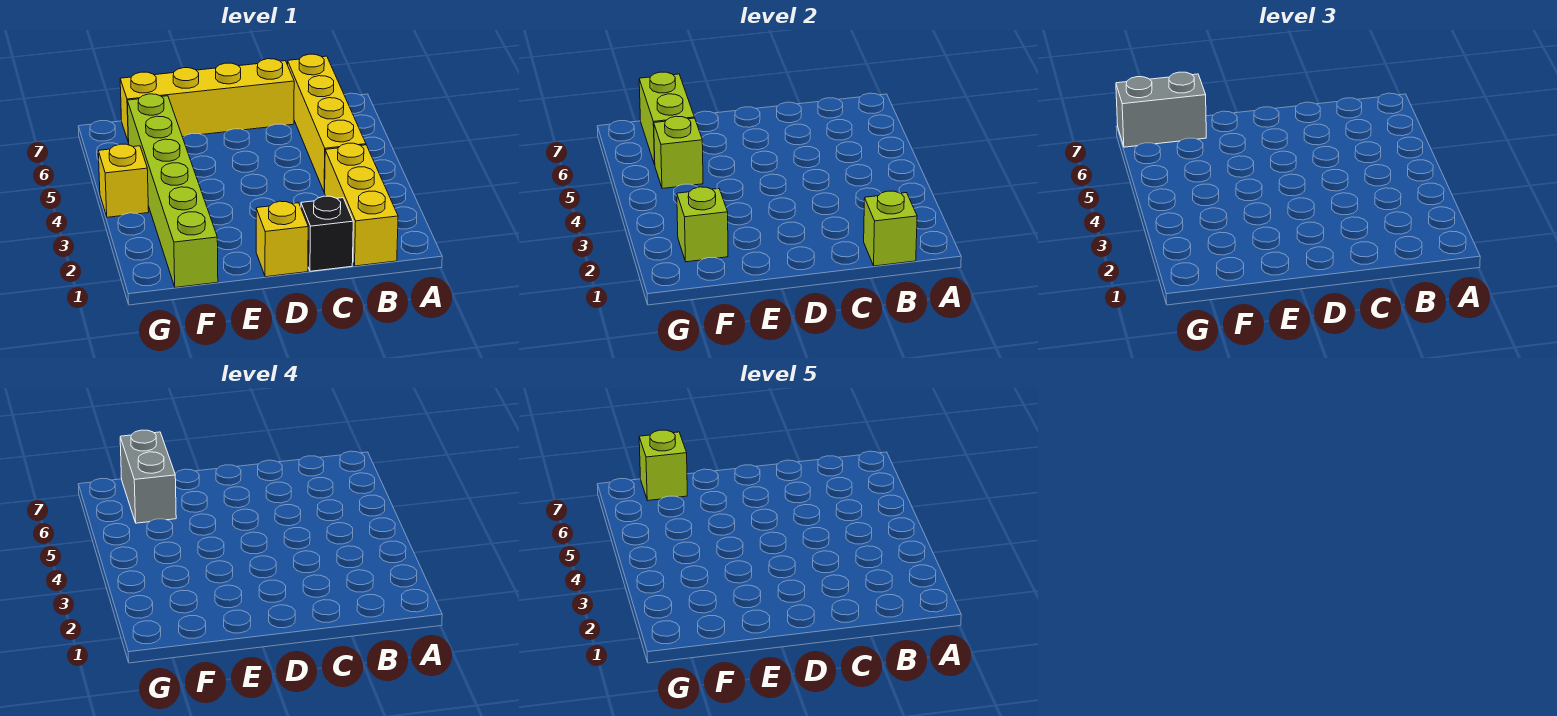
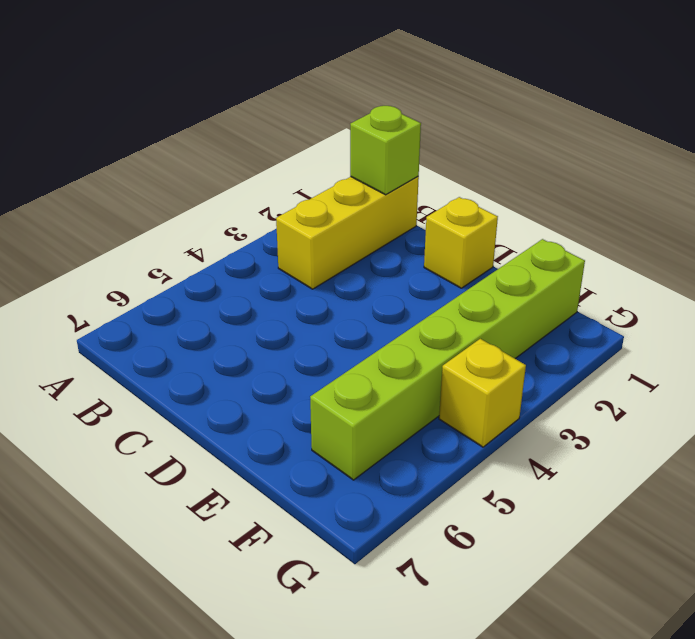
none -> yellow 1x4 brick [288,54,366,192]
none -> black 1x1 brick [301,196,353,271]
none -> yellow 1x4 brick [120,59,294,142]

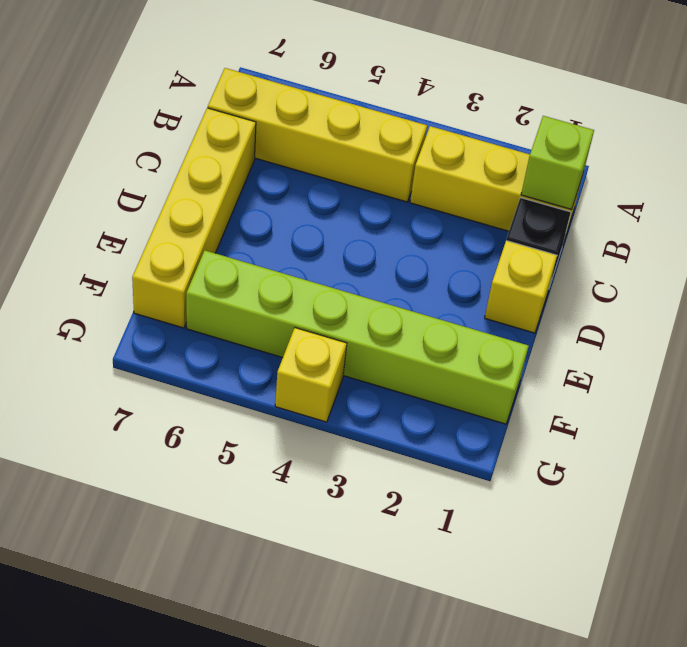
none -> lime 1x1 brick [677,187,728,262]
none -> lime 1x1 brick [654,116,703,189]
none -> lime 1x2 brick [639,72,694,165]

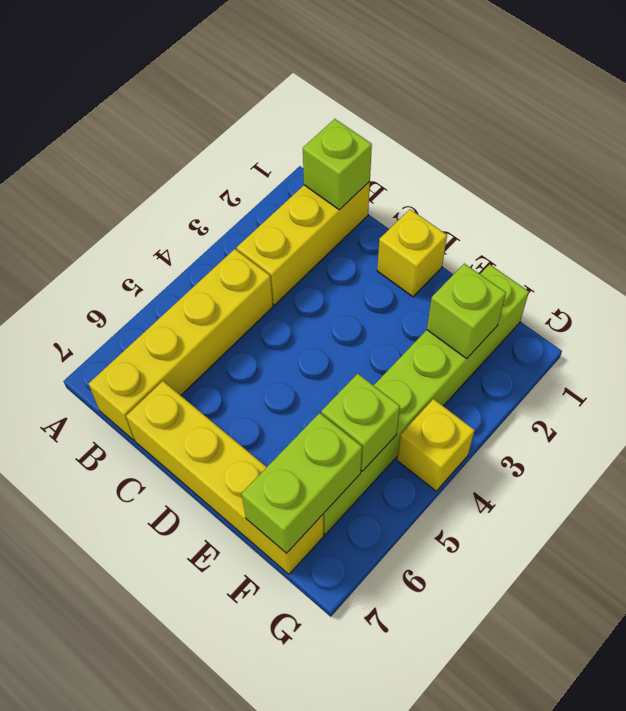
none -> black 1x1 brick [301,196,353,271]
none -> grey 1x2 brick [1116,72,1206,147]
none -> grey 1x2 brick [120,430,176,523]

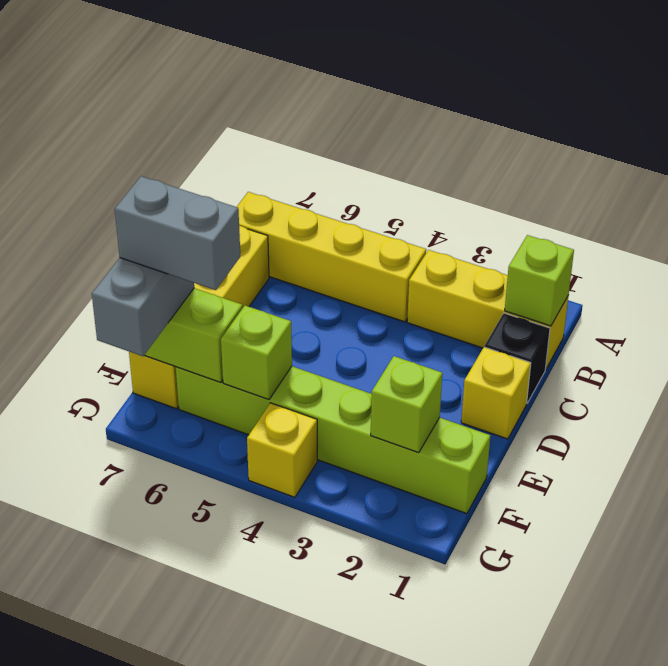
none -> lime 1x1 brick [639,430,687,501]

